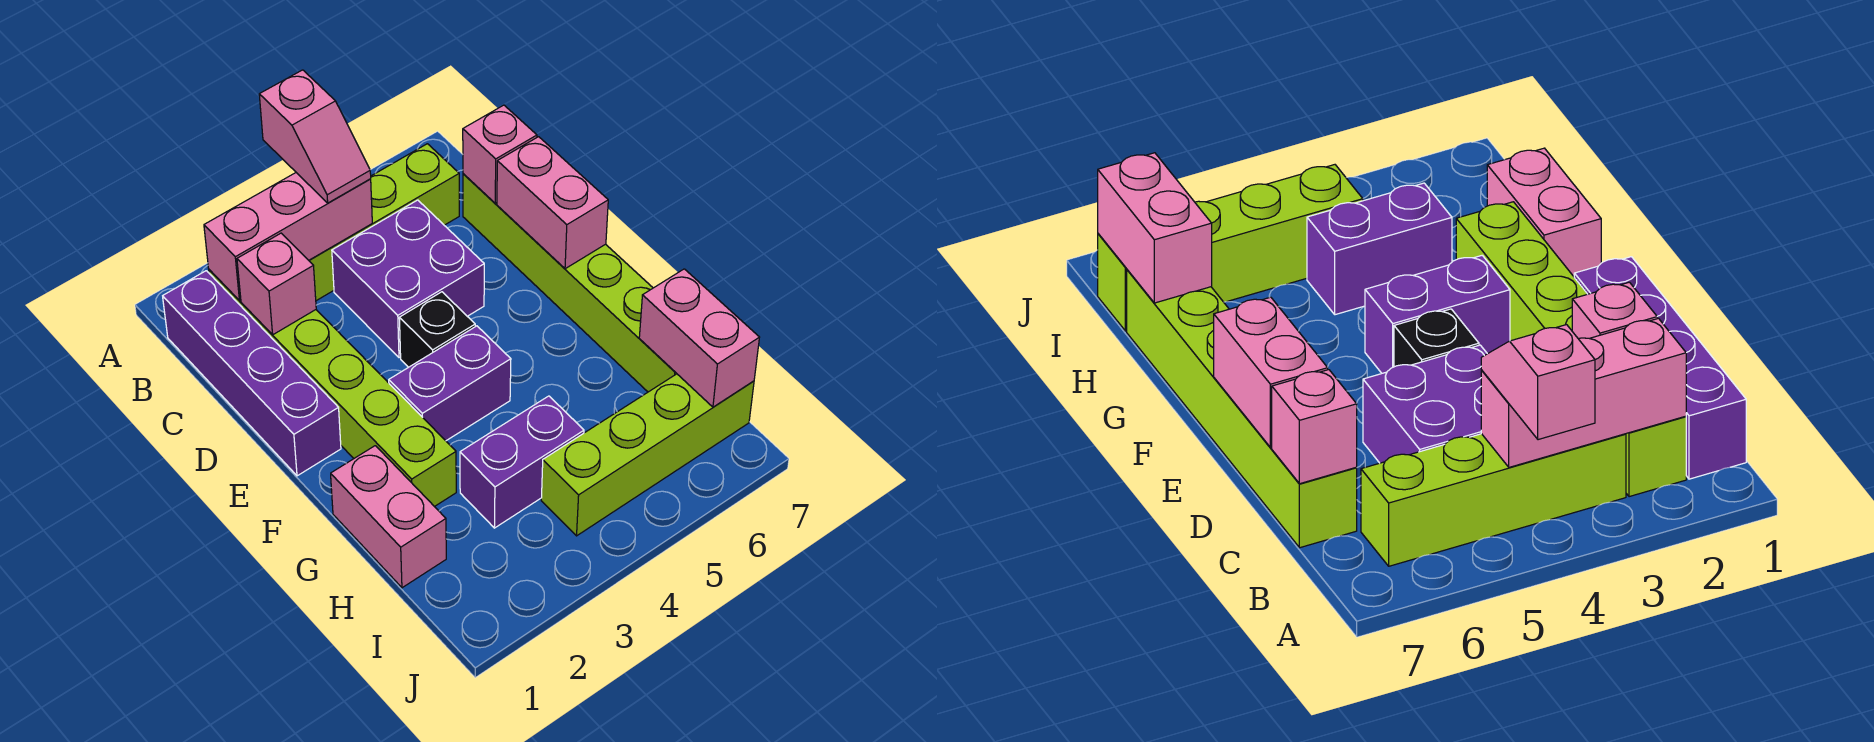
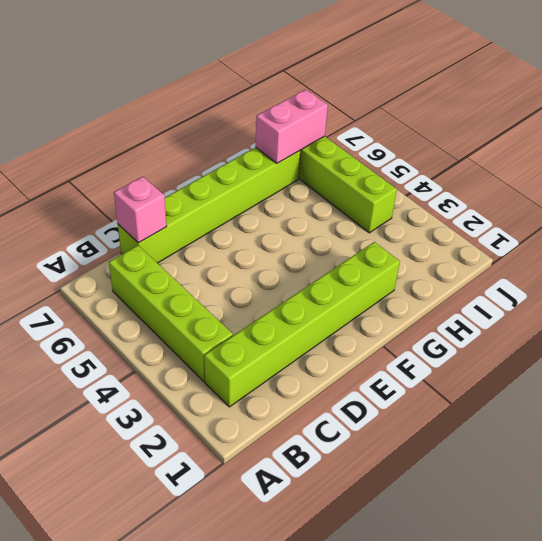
none -> purple 1x4 brick [163,271,341,476]
none -> purple 2x2 brick [332,200,484,358]
none -> black 1x1 brick [399,292,475,367]

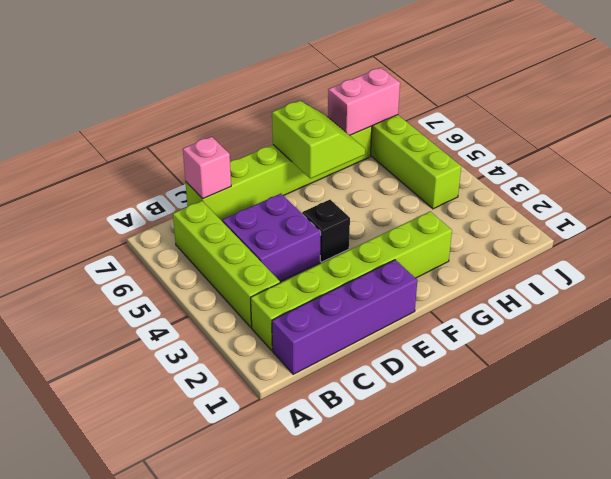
lime 2x2 slope [272,101,365,179] -> none
none -> purple 1x2 brick [389,326,511,441]
none -> pink 1x2 brick [331,446,446,588]
none -> purple 1x2 brick [460,396,584,528]

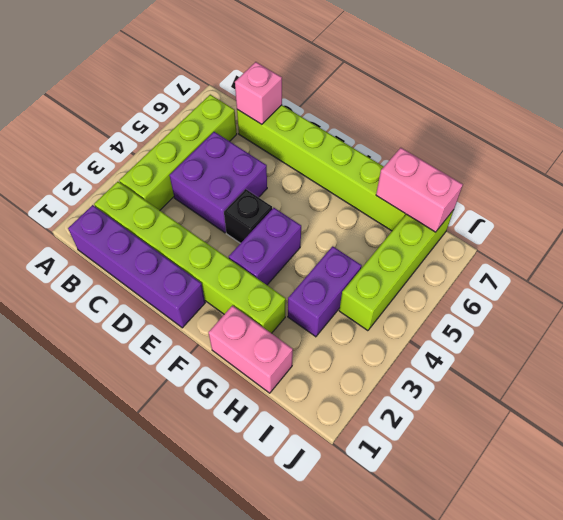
none -> pink 1x3 brick [204,173,372,301]
none -> pink 1x1 brick [237,233,316,335]
none -> pink 1x2 brick [497,137,608,269]

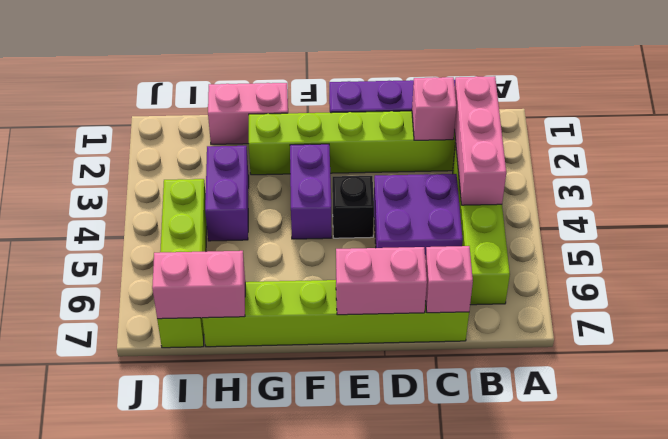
none -> pink 1x2 slope [259,70,371,203]

